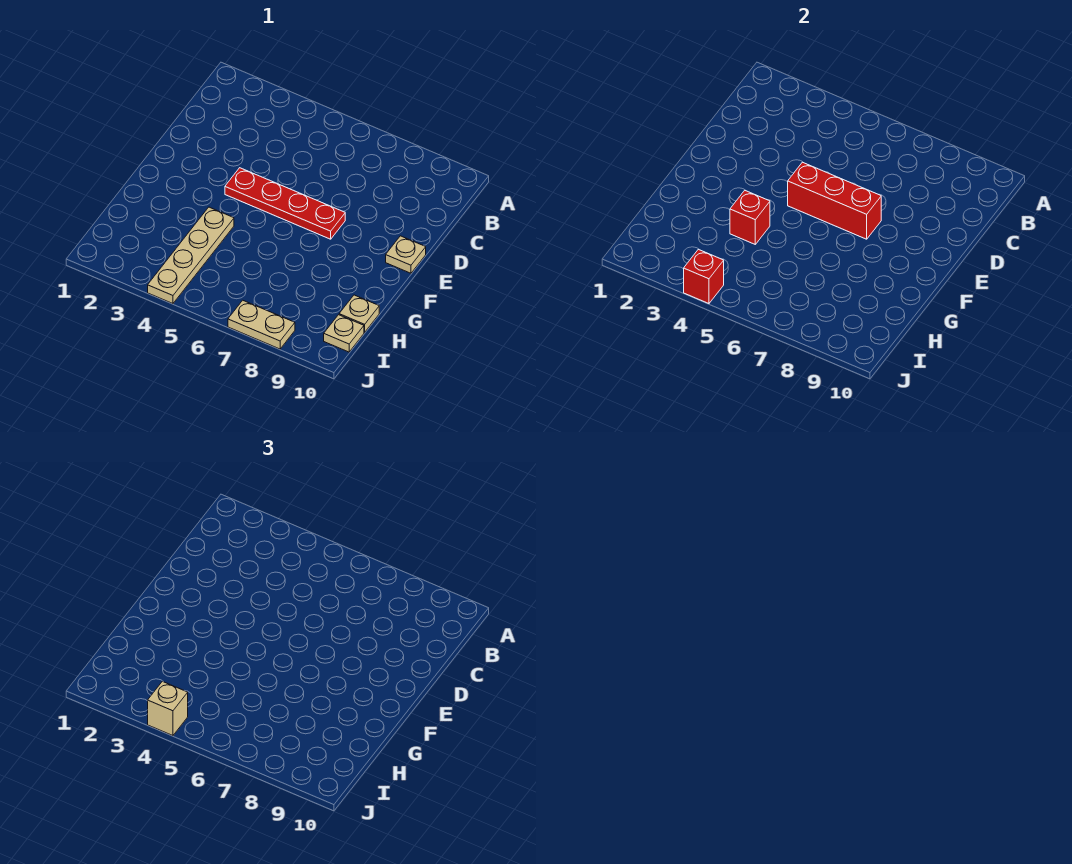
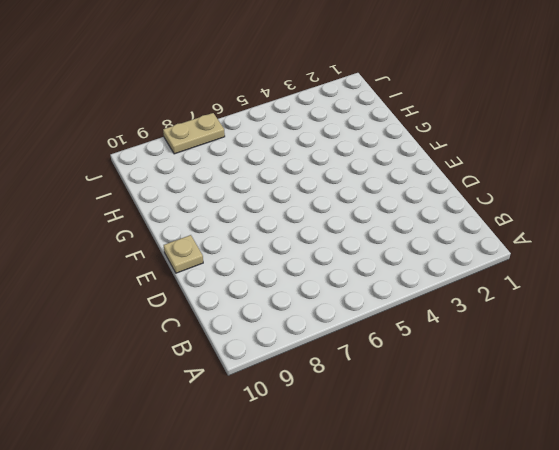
none -> red 1x4 plate [225,168,345,239]
none -> tan 1x4 plate [148,207,234,304]

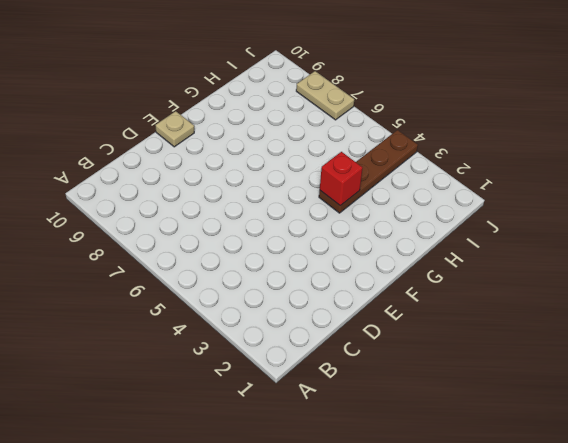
brown 1x4 plate [319,130,418,213] -> tan 1x4 plate [148,207,234,304]
none -> red 1x4 plate [225,168,345,239]
none -> tan 1x1 plate [339,295,379,332]

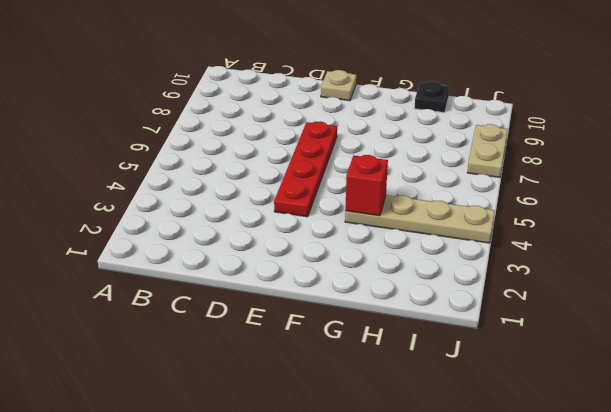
black 1x1 plate [415,81,450,112] -> tan 1x1 plate [339,295,379,332]
none -> tan 1x1 plate [324,315,364,352]
none -> red 1x3 brick [788,162,881,239]

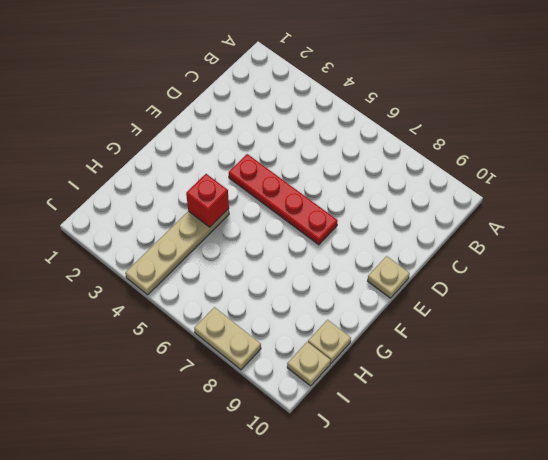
none -> red 1x3 brick [788,162,881,239]
none -> red 1x1 brick [684,249,724,304]

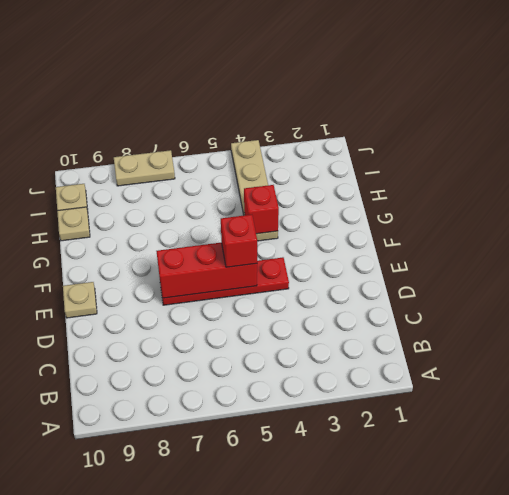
red 1x1 brick [221,215,257,267] -> red 1x1 brick moved to [684,249,724,304]
none -> tan 1x1 brick [148,681,188,736]

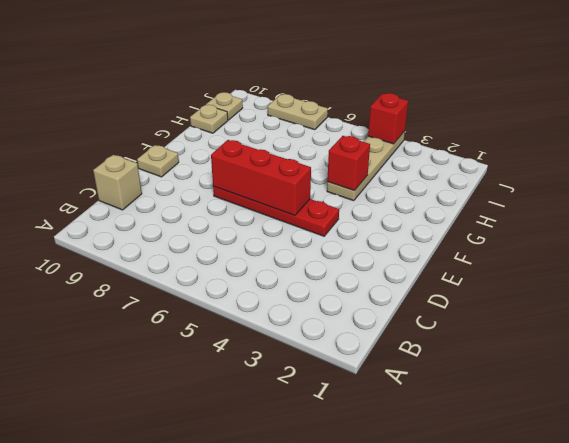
tan 1x1 brick [93,155,142,210] -> tan 1x1 brick moved to [148,681,188,736]

